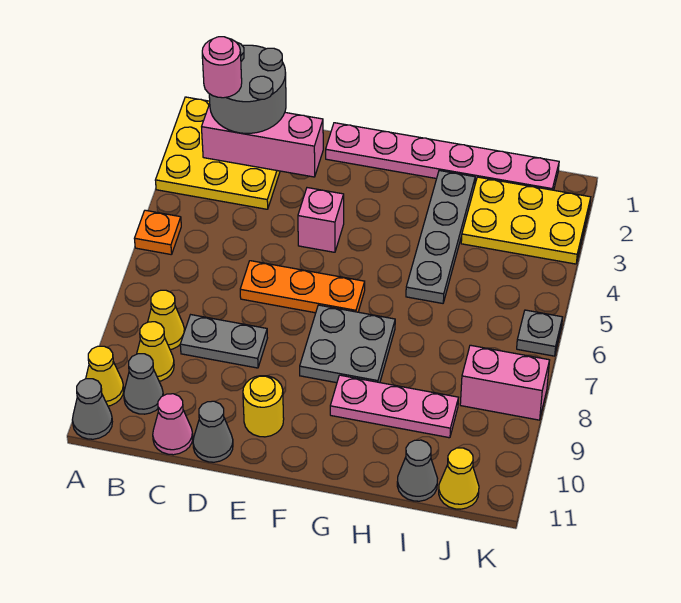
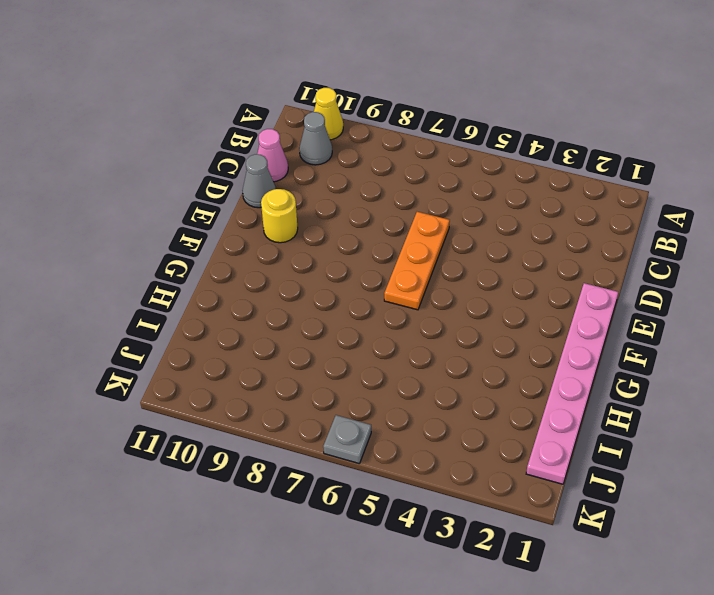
none -> yellow 3x3 plate [155,97,280,209]
none -> orange 1x1 plate [134,210,181,255]
none -> grey 1x1 cone [72,379,112,439]

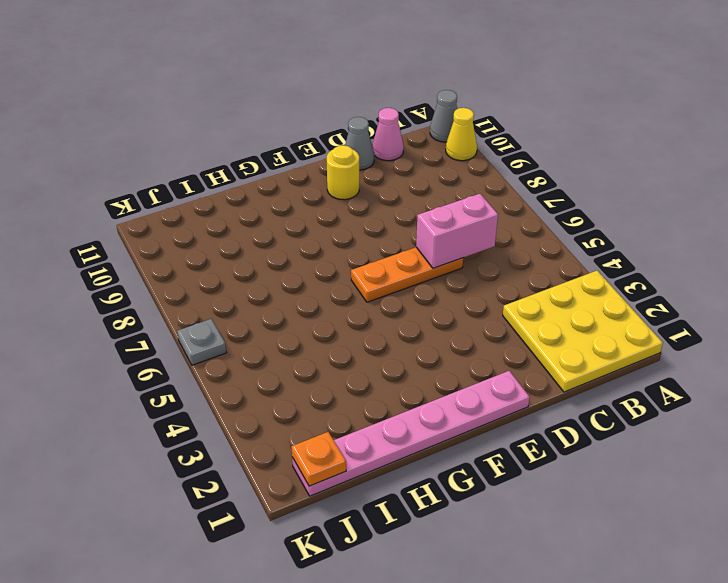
pink 1x2 brick [416,194,498,268] -> pink 1x2 brick moved to [460,345,550,420]
orange 1x1 plate [291,432,346,486] -> orange 1x1 plate moved to [134,210,181,255]
none -> yellow 1x1 cone [148,290,185,350]
none -> yellow 1x1 cone [137,322,174,381]
none -> grey 1x1 cone [124,354,163,414]

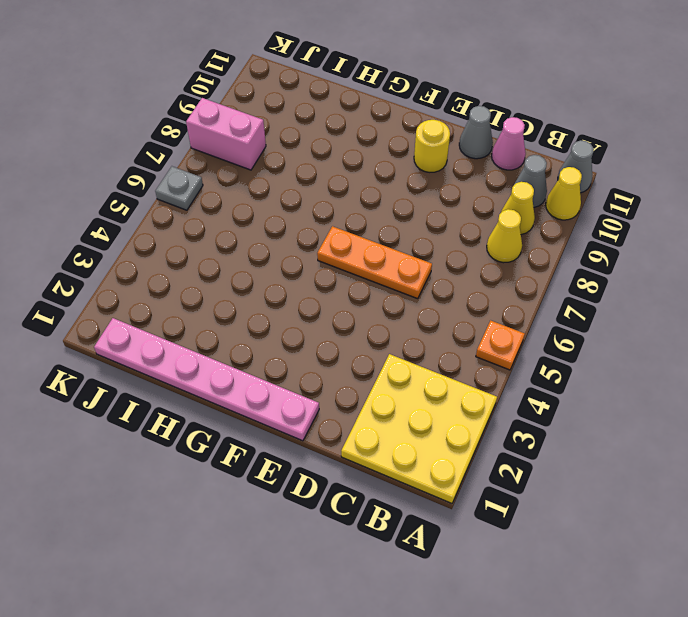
none -> grey 1x2 plate [180,315,267,368]
none -> pink 1x1 brick [298,188,344,252]
none -> grey 2x2 plate [300,305,395,383]

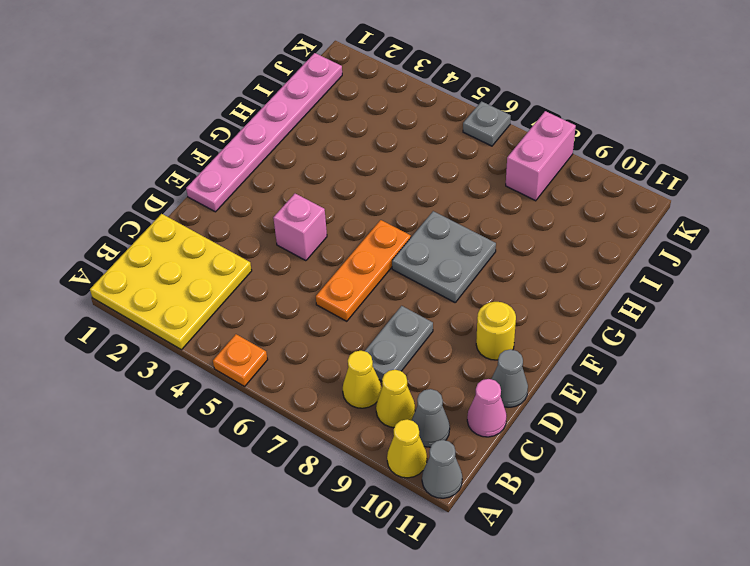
none -> pink 1x3 plate [330,375,459,438]
none -> grey 1x4 plate [406,171,475,303]
none -> yellow 2x3 plate [461,177,591,264]

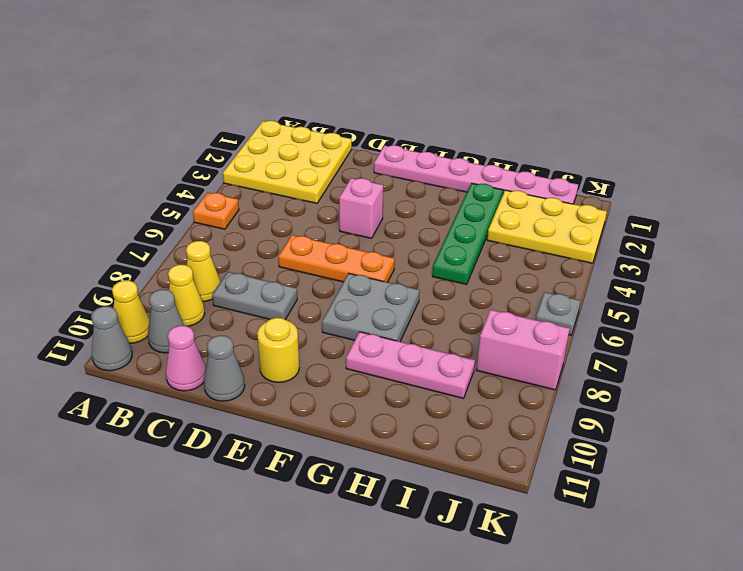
green 1x4 plate [432,183,503,284] -> grey 1x4 plate [406,171,475,303]
none -> grey 1x1 cone [397,440,438,501]
none -> yellow 1x1 cone [439,448,479,509]
none -> pink 1x3 brick [202,104,323,177]

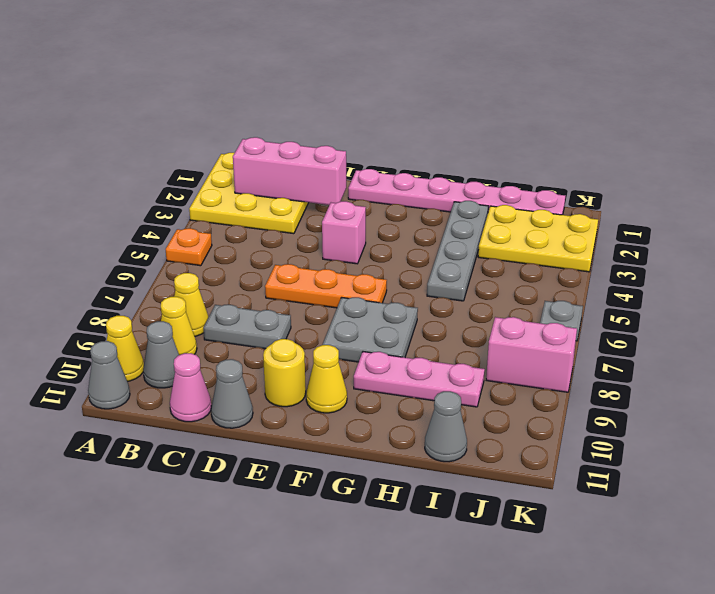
yellow 1x1 cone [306,345,347,413] -> yellow 1x1 cone moved to [439,448,479,509]
none -> grey 2x2 round brick [209,42,286,133]
none -> pink 1x1 round brick [202,37,242,98]

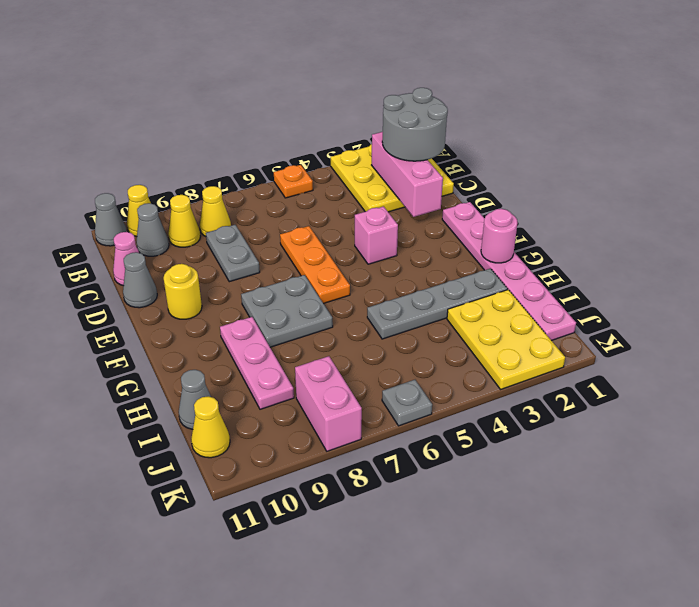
pink 1x1 round brick [481,209,518,263] -> pink 1x1 round brick moved to [202,37,242,98]

